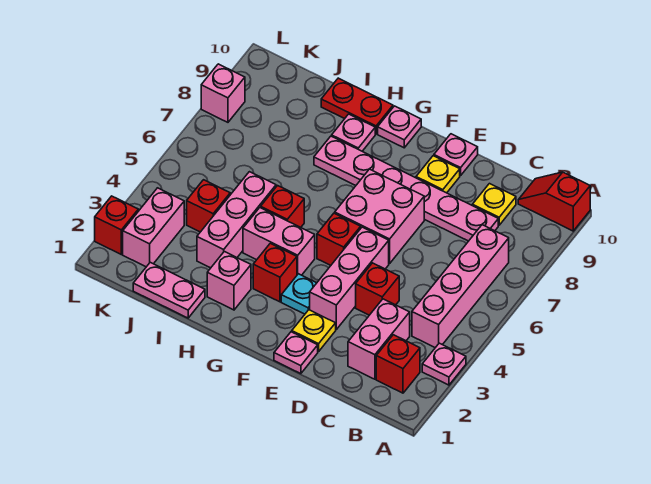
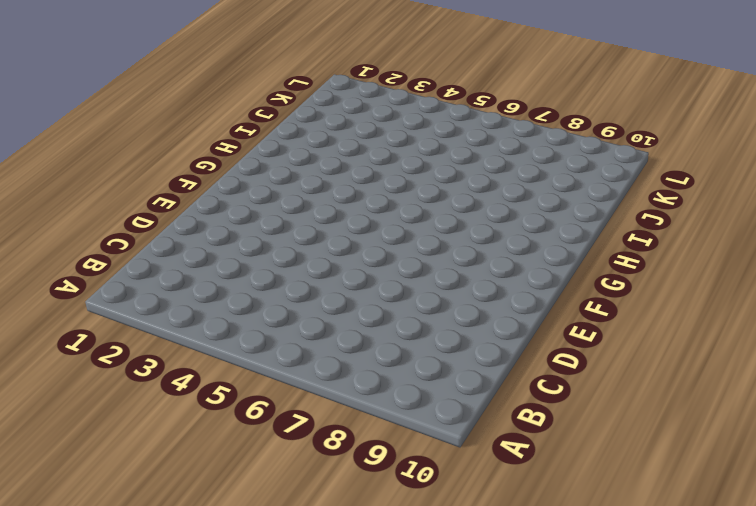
none -> pink 1x1 plate [422,343,466,385]
none -> red 1x2 slope [518,172,590,231]
none -> red 1x1 brick [376,335,420,393]

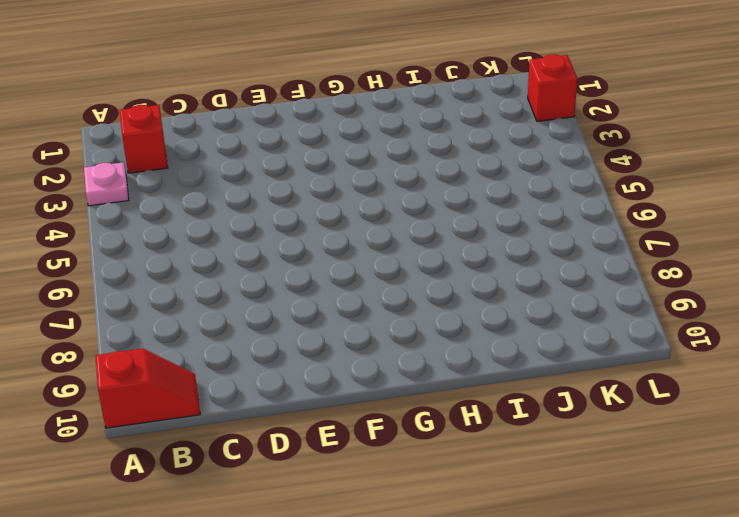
none -> pink 1x4 brick [412,225,509,348]
none -> pink 1x2 brick [348,299,410,379]
none -> pink 1x6 plate [314,136,498,241]

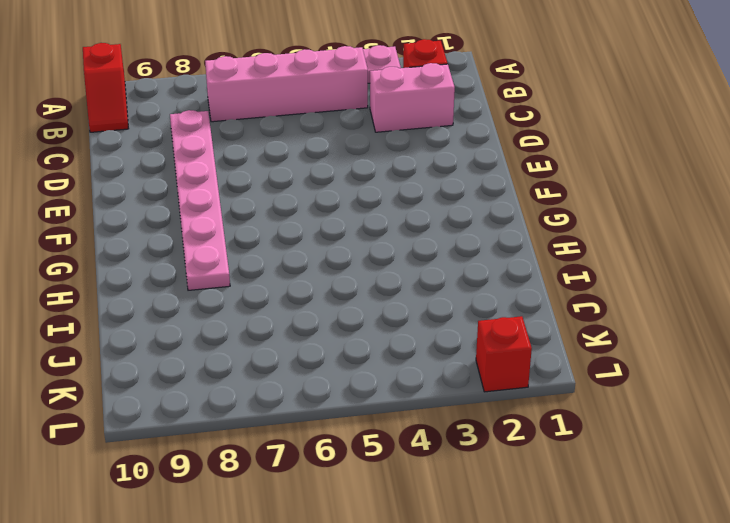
none -> yellow 1x1 plate [472,184,516,225]
none -> red 1x1 brick [356,263,399,315]
none -> pink 1x1 plate [274,332,318,374]

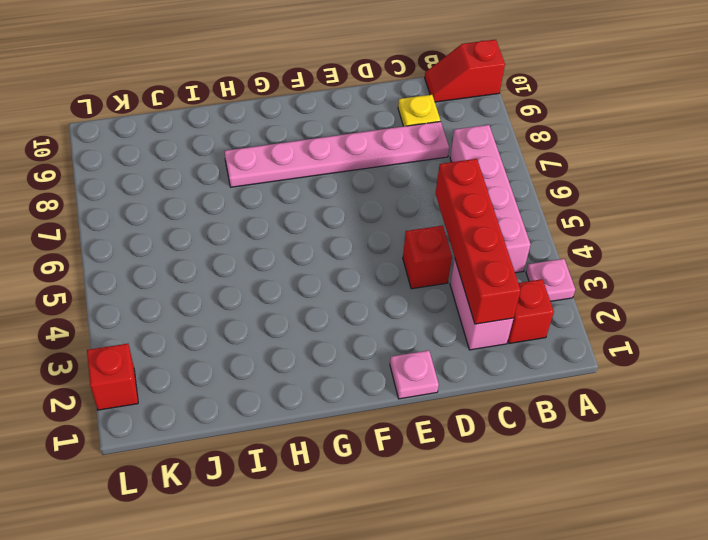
red 1x4 brick [436,159,521,324] -> none
none -> yellow 1x1 plate [292,310,336,352]
none -> pink 1x3 brick [310,227,389,329]
none -> pink 2x2 brick [335,169,424,264]

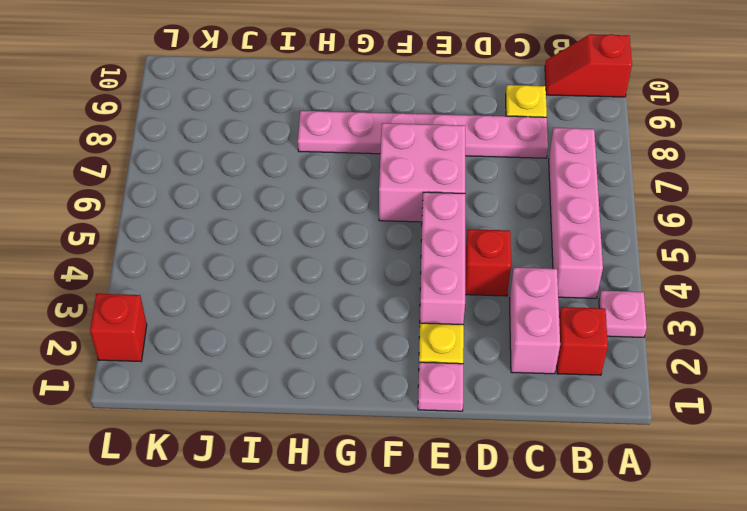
none -> yellow 1x1 plate [416,156,460,193]
none -> pink 1x1 plate [434,134,478,176]
none -> cyan 1x1 plate [281,274,316,314]

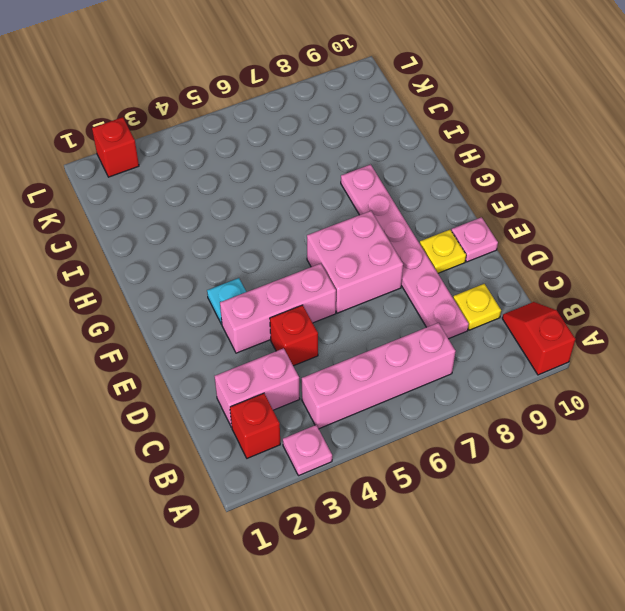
none -> pink 1x1 plate [274,332,318,374]
none -> yellow 1x1 plate [292,310,336,352]
none -> red 1x1 brick [317,213,361,265]

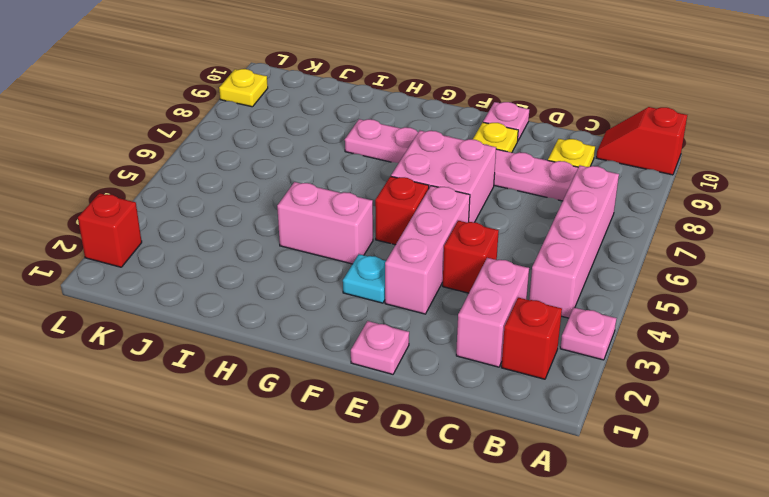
yellow 1x1 plate [219,69,268,107] -> yellow 1x1 plate moved to [292,310,336,352]
none -> red 1x1 brick [253,243,297,302]
none -> pink 1x1 plate [378,106,421,148]
none -> pink 1x1 brick [207,251,251,310]

